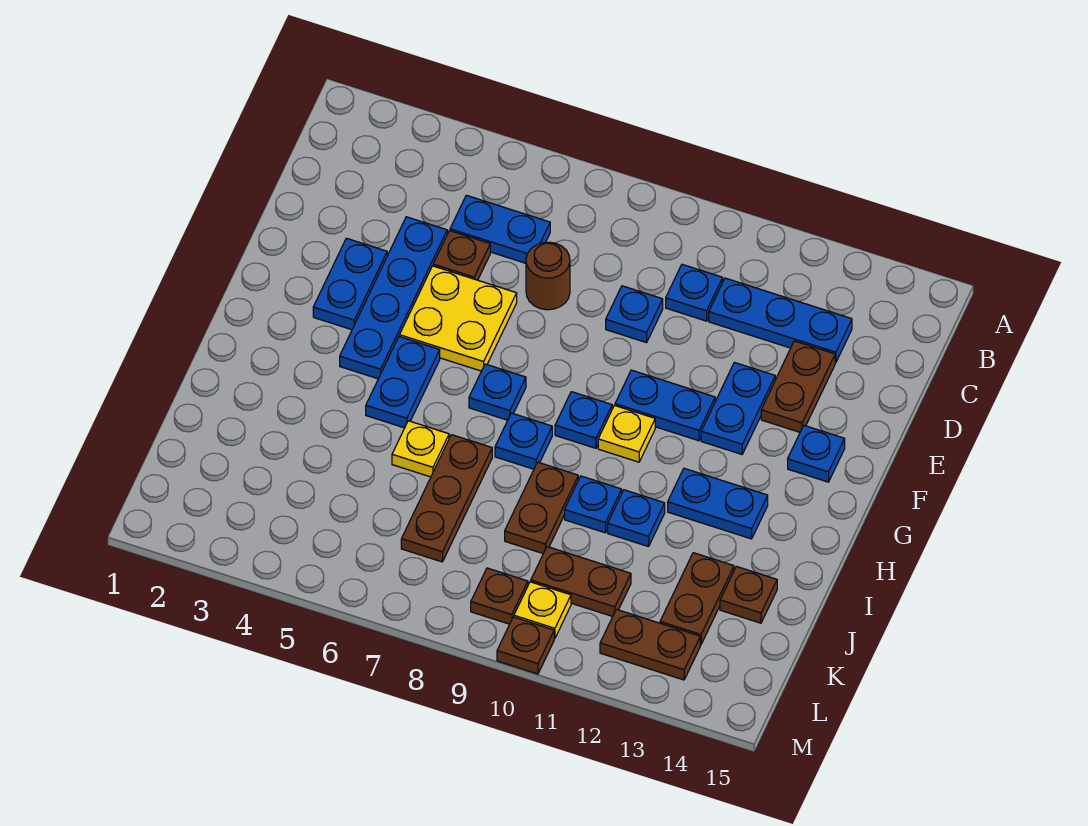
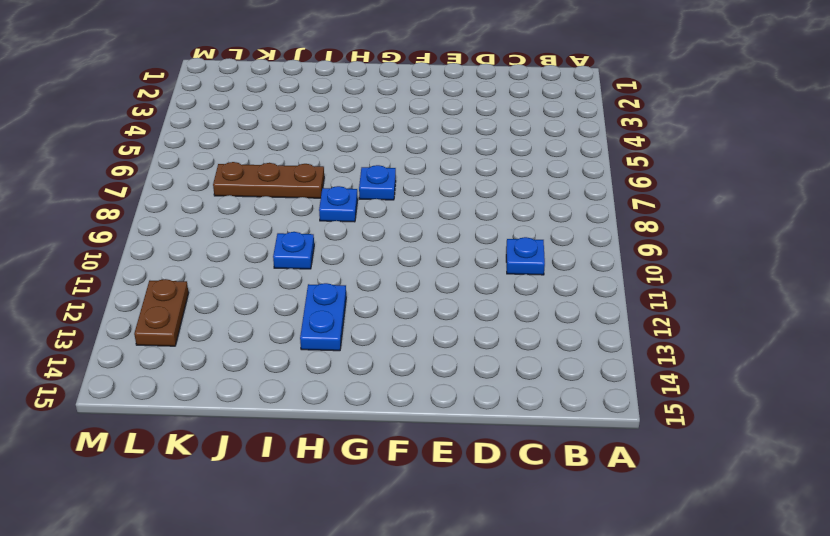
none -> blue 1x2 plate [450,195,550,263]
none -> blue 1x3 plate [709,278,852,362]
none -> blue 1x4 plate [340,217,447,379]
none -> brown 1x1 plate [433,231,490,280]

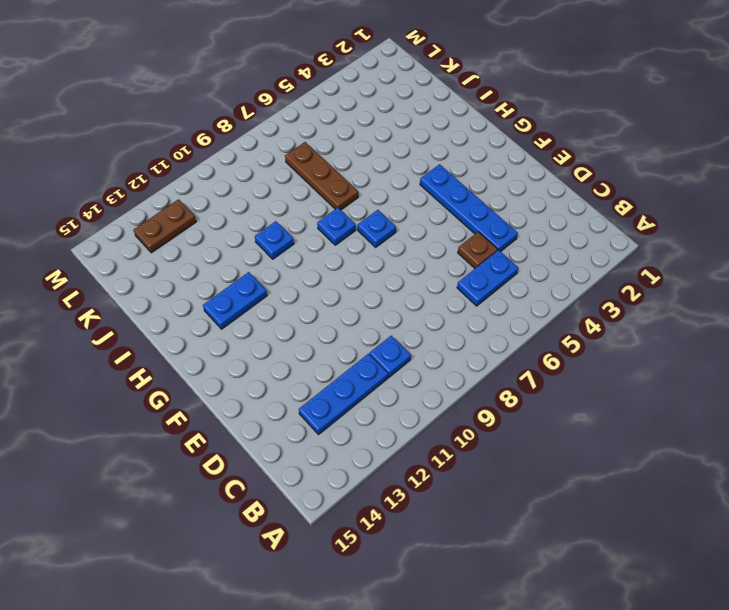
none -> brown 1x1 round brick [526,242,570,310]
none -> blue 1x1 plate [606,286,663,343]
none -> brown 1x2 plate [761,341,835,432]
none -> blue 1x2 plate [313,238,387,330]

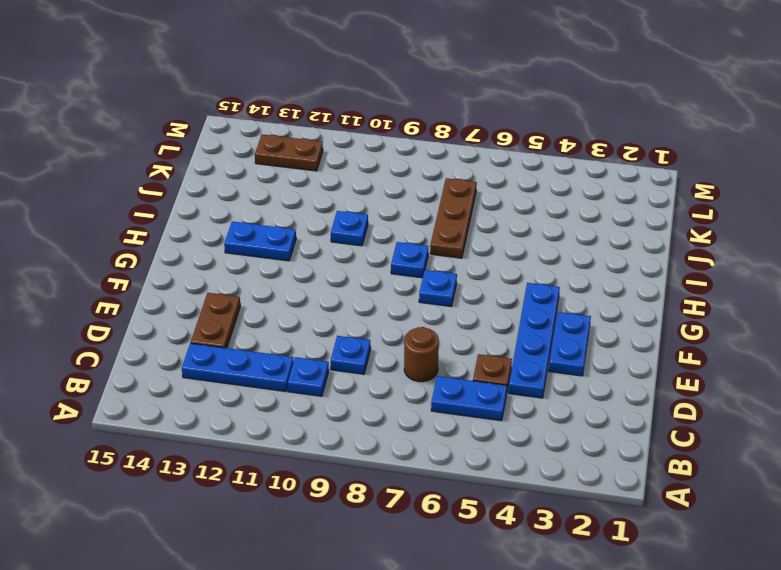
none -> yellow 2x2 plate [400,266,517,371]
none -> blue 1x2 plate [701,362,775,454]
none -> blue 1x2 plate [615,370,715,441]
none -> blue 1x1 plate [788,426,845,482]

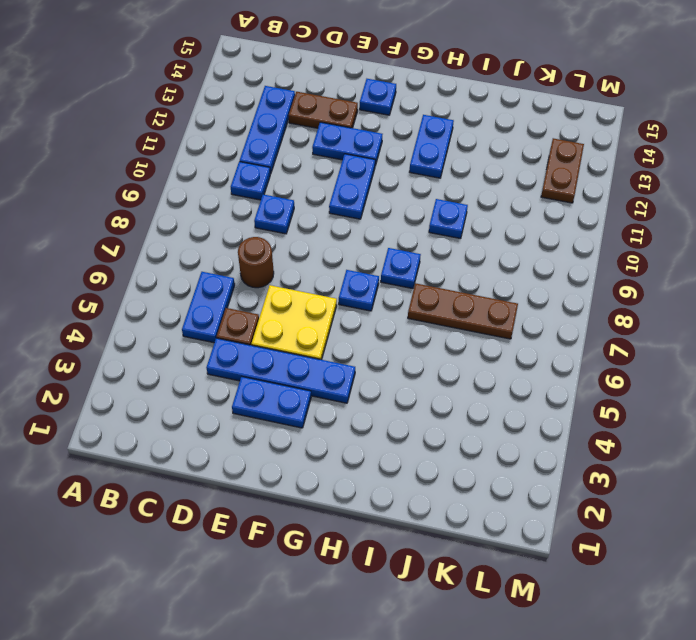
none -> blue 1x2 plate [366,337,440,428]
none -> blue 1x1 plate [555,392,612,448]
none -> yellow 1x1 plate [598,406,655,462]
none -> yellow 1x1 plate [392,421,449,477]

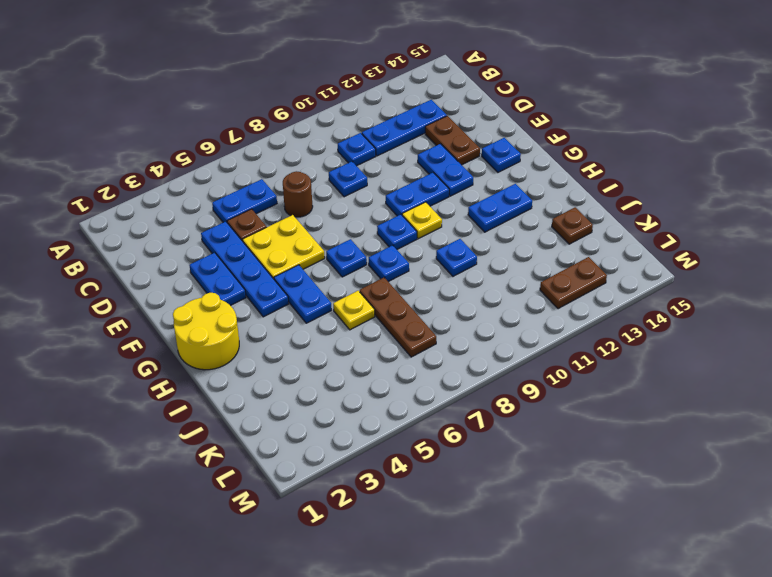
yellow 2x2 round brick [173,293,239,370] -> none
none -> brown 1x2 plate [505,462,578,553]
none -> blue 1x1 plate [608,490,665,547]
none -> brown 1x2 plate [660,553,734,645]
none -> brown 1x2 plate [531,547,631,616]

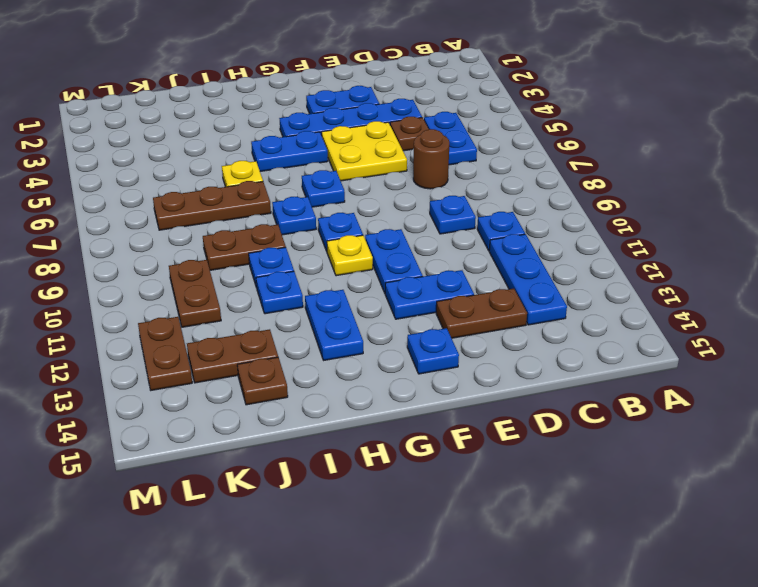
none -> brown 1x1 plate [471,568,528,624]
none -> yellow 1x1 plate [514,582,571,639]
none -> brown 1x1 plate [497,617,554,674]

